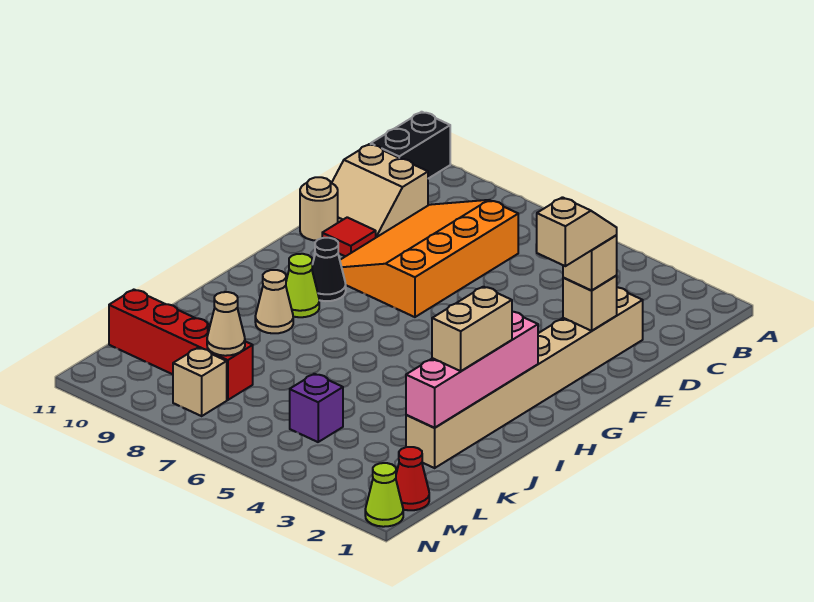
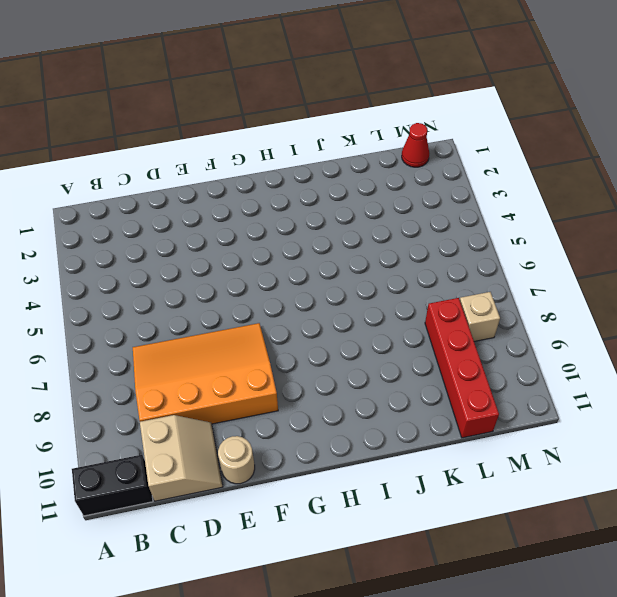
orange 3x4 slope [133,323,278,424] -> orange 3x4 slope turned to [340,200,518,317]
none -> tan 1x8 brick [406,287,643,468]
none -> red 1x1 tile [322,217,376,257]
none -> black 1x1 cone [312,238,346,301]

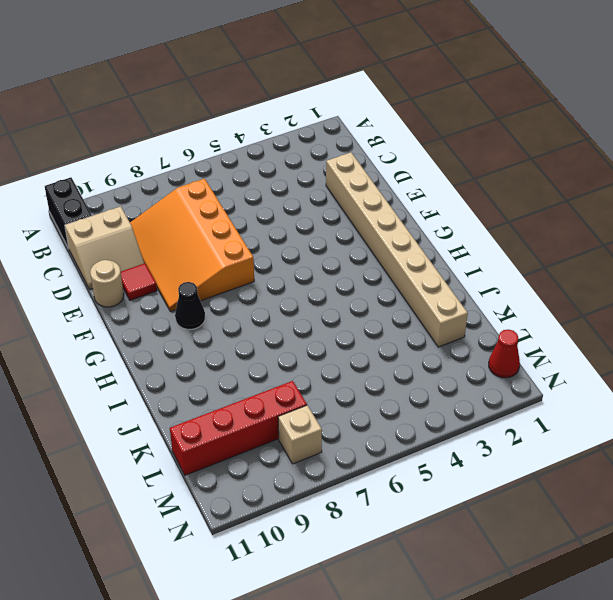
none -> lime 1x1 cone [286,254,319,317]
none -> tan 1x1 cone [255,270,293,333]
none -> purple 1x1 brick [290,374,343,442]

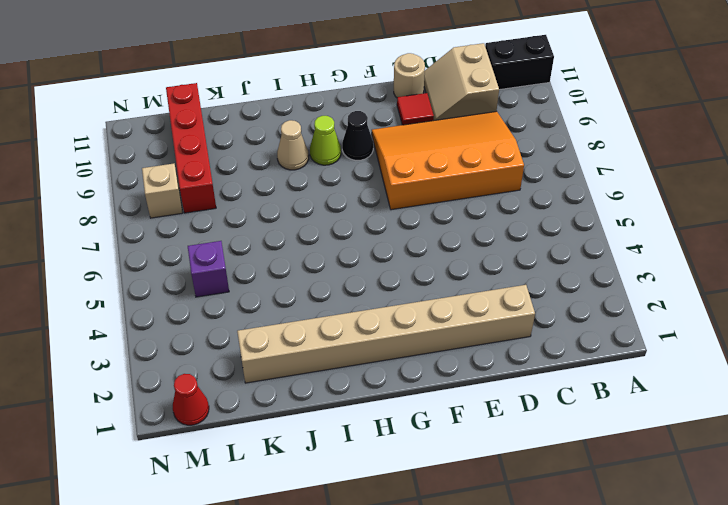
none -> lime 1x1 cone [365,463,403,527]
none -> tan 1x1 brick [563,276,617,331]
none -> pink 1x4 brick [406,312,538,428]

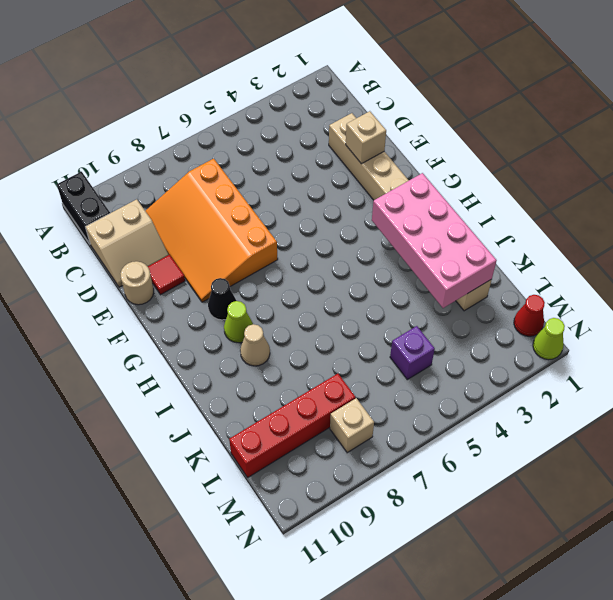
pink 2x4 brick [372,173,497,308] -> pink 1x4 brick [406,312,538,428]
none -> tan 1x1 cone [207,292,245,356]
none -> tan 1x1 brick [563,236,617,291]
none -> tan 1x2 brick [432,287,512,371]

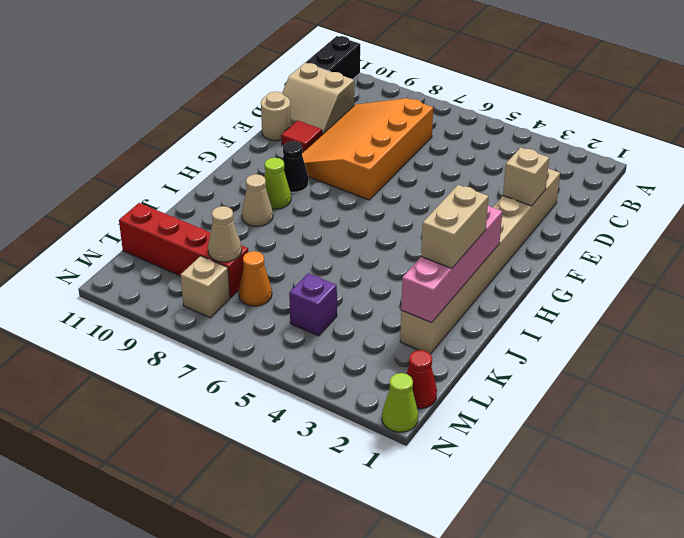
orange 1x1 cone [239,251,272,306] -> none
none -> tan 1x1 brick [563,236,617,291]
none -> tan 1x2 slope [537,197,617,266]

